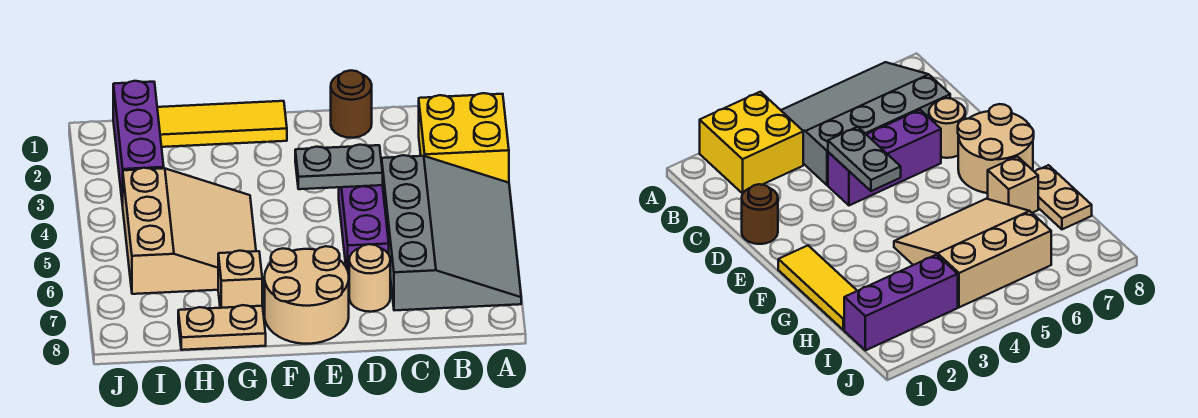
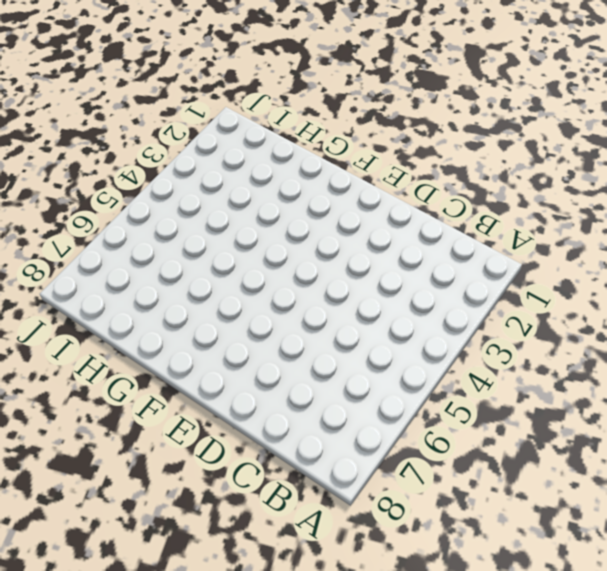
none -> yellow 2x2 brick [419,93,509,183]
none -> grey 3x4 slope [382,155,521,310]
none -> brown 1x1 round brick [331,70,372,138]

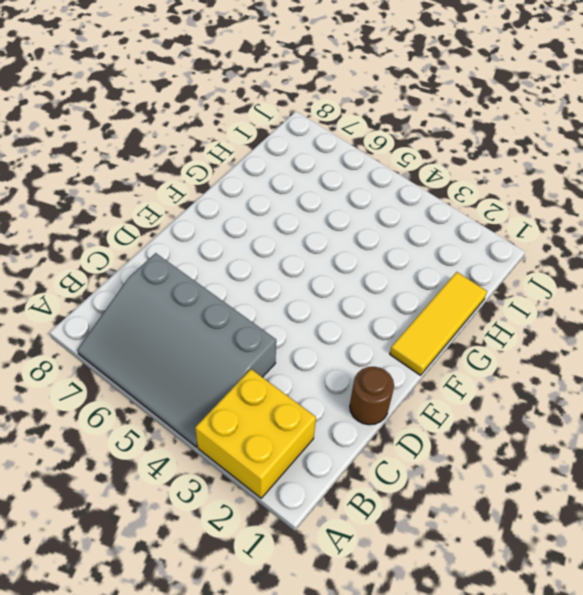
none -> purple 1x3 brick [339,185,389,274]
none -> tan 1x1 round brick [349,244,390,312]
none -> tan 2x2 round brick [265,246,349,344]

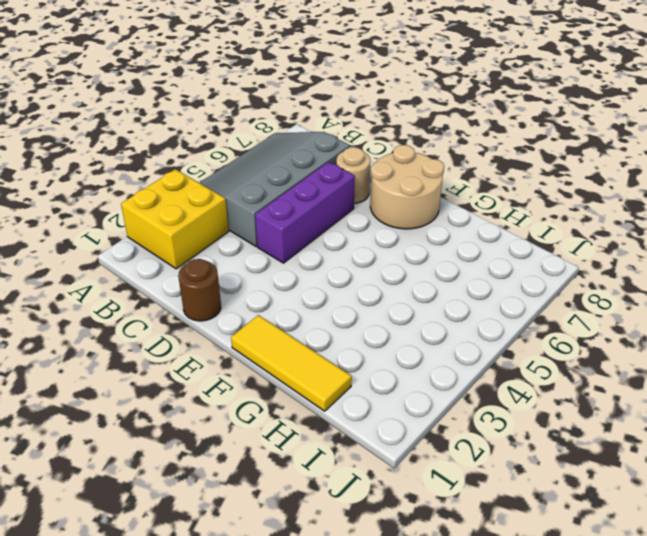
none -> tan 3x3 slope [123,168,256,294]
none -> tan 1x1 brick [218,251,262,308]
none -> tan 1x2 plate [178,305,266,350]

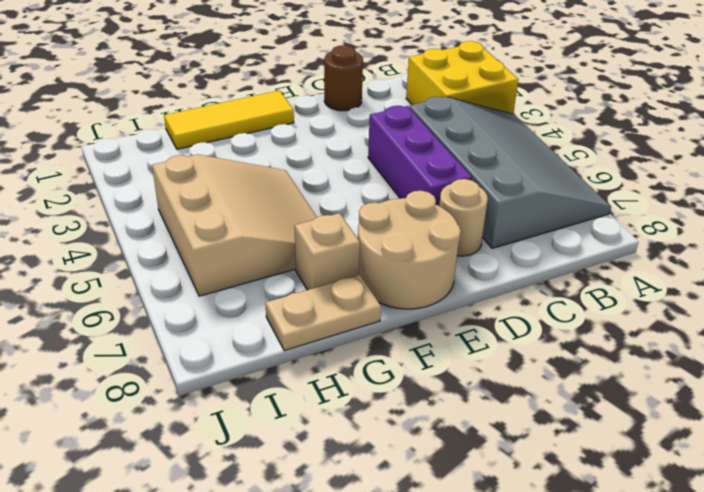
none -> purple 1x3 brick [113,81,164,206]
none -> grey 1x2 plate [295,145,383,189]

